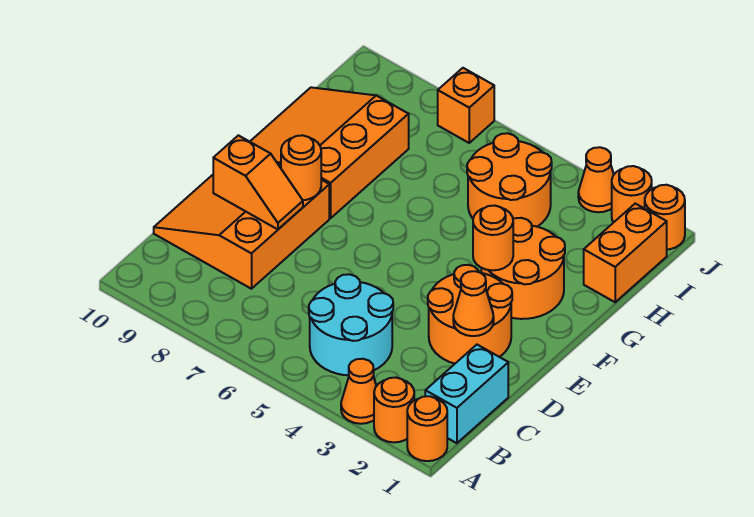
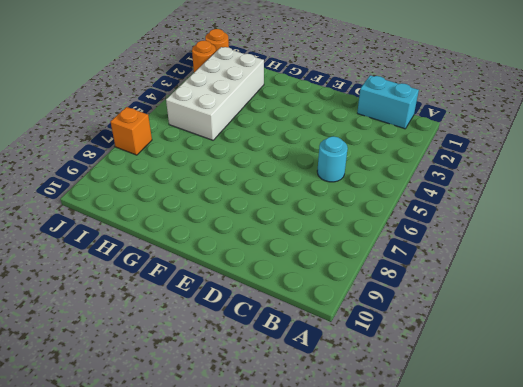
cyan 1x1 round brick [317,136,348,182] -> cyan 2x2 round brick [309,274,393,375]
white 2x4 brick [166,47,264,140] -> orange 2x2 round brick [467,133,552,227]
none -> orange 1x1 round brick [407,396,447,461]
none -> orange 1x1 round brick [374,378,414,442]
none -> orange 1x1 cone [341,359,376,424]

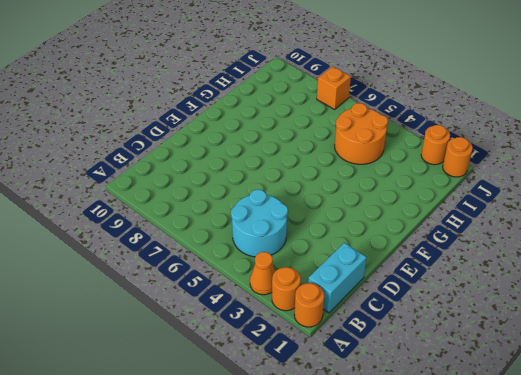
none -> orange 3x3 slope [154,164,329,289]
none -> orange 2x2 round brick [428,265,512,364]
none -> orange 2x2 round brick [481,218,565,319]

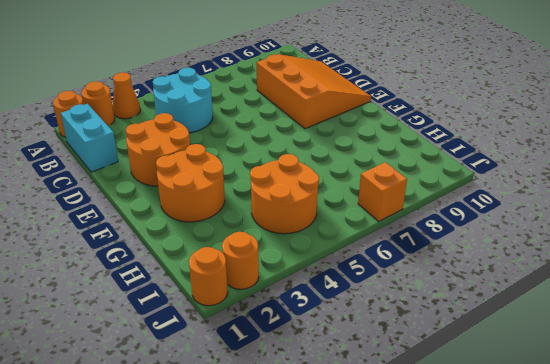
none -> orange 3x3 slope [250,87,409,218]
none -> orange 1x2 brick [584,204,667,302]
none -> orange 1x1 cone [578,147,614,212]

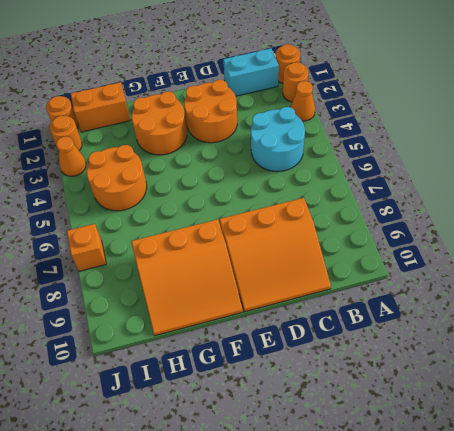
none -> orange 1x1 cone [453,271,494,336]
none -> orange 1x2 slope [213,135,303,229]
none -> orange 1x1 round brick [281,135,321,200]

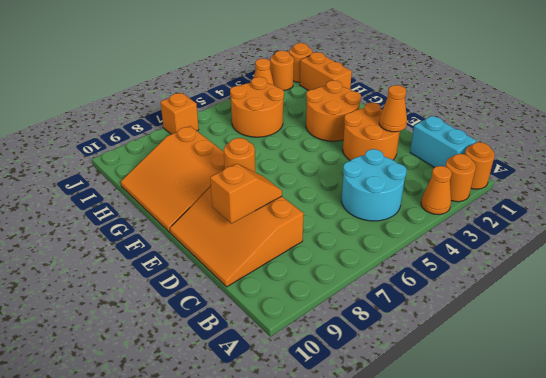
none -> orange 1x1 round brick [473,206,513,270]

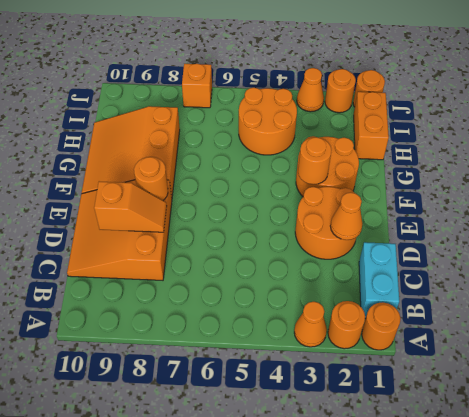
none -> cyan 2x2 round brick [309,274,393,375]

